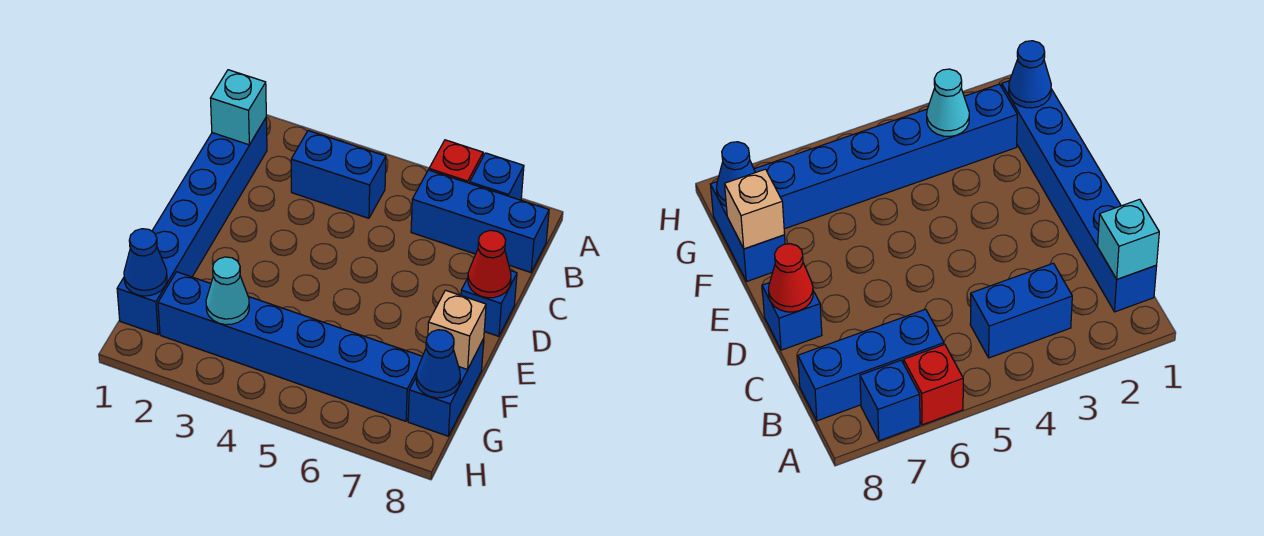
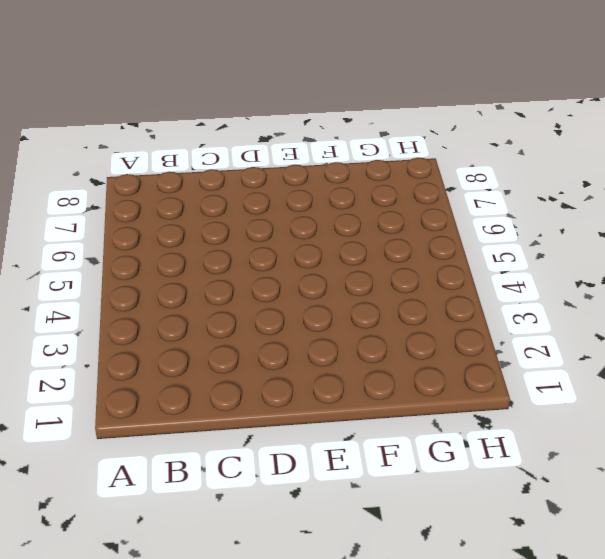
none -> red 1x1 brick [429,140,483,183]
none -> blue 1x1 brick [470,153,524,200]
none -> blue 1x6 brick [117,118,267,335]

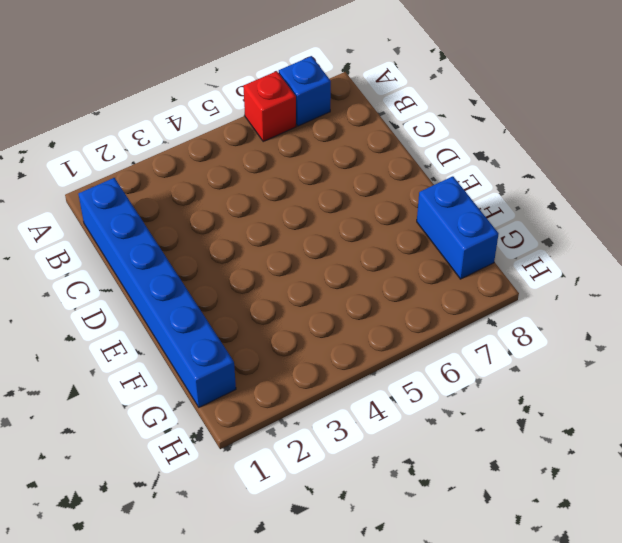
none -> blue 1x2 brick [291,131,386,218]
none -> blue 1x3 brick [411,170,549,272]
none -> blue 1x1 brick [461,271,517,336]

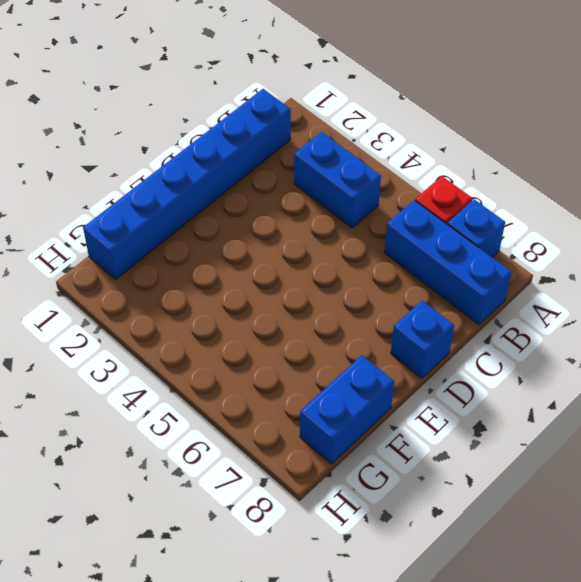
none -> blue 1x6 brick [158,272,422,421]
none -> cyan 1x1 brick [210,70,266,145]
none -> red 1x1 cone [468,230,511,298]

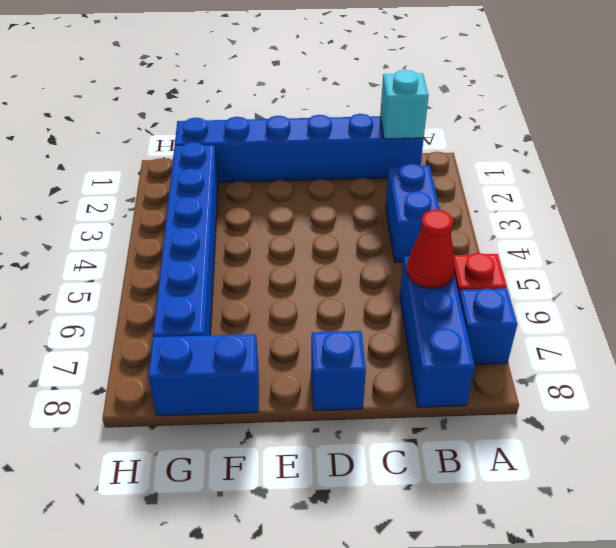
red 1x1 cone [407,210,455,288] -> red 1x1 cone moved to [468,230,511,298]
none -> tan 1x1 brick [428,290,486,369]
none -> blue 1x1 cone [124,229,167,296]
none -> cyan 1x1 cone [206,257,249,325]

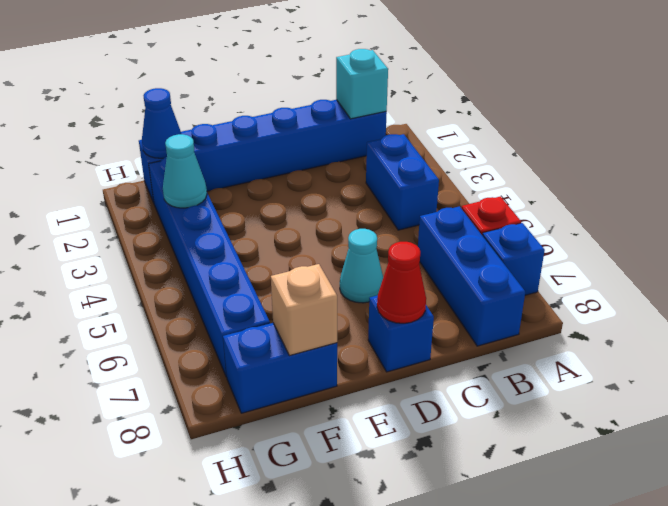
cyan 1x1 cone [340,229,383,303] -> none
none -> blue 1x1 cone [416,330,460,398]

